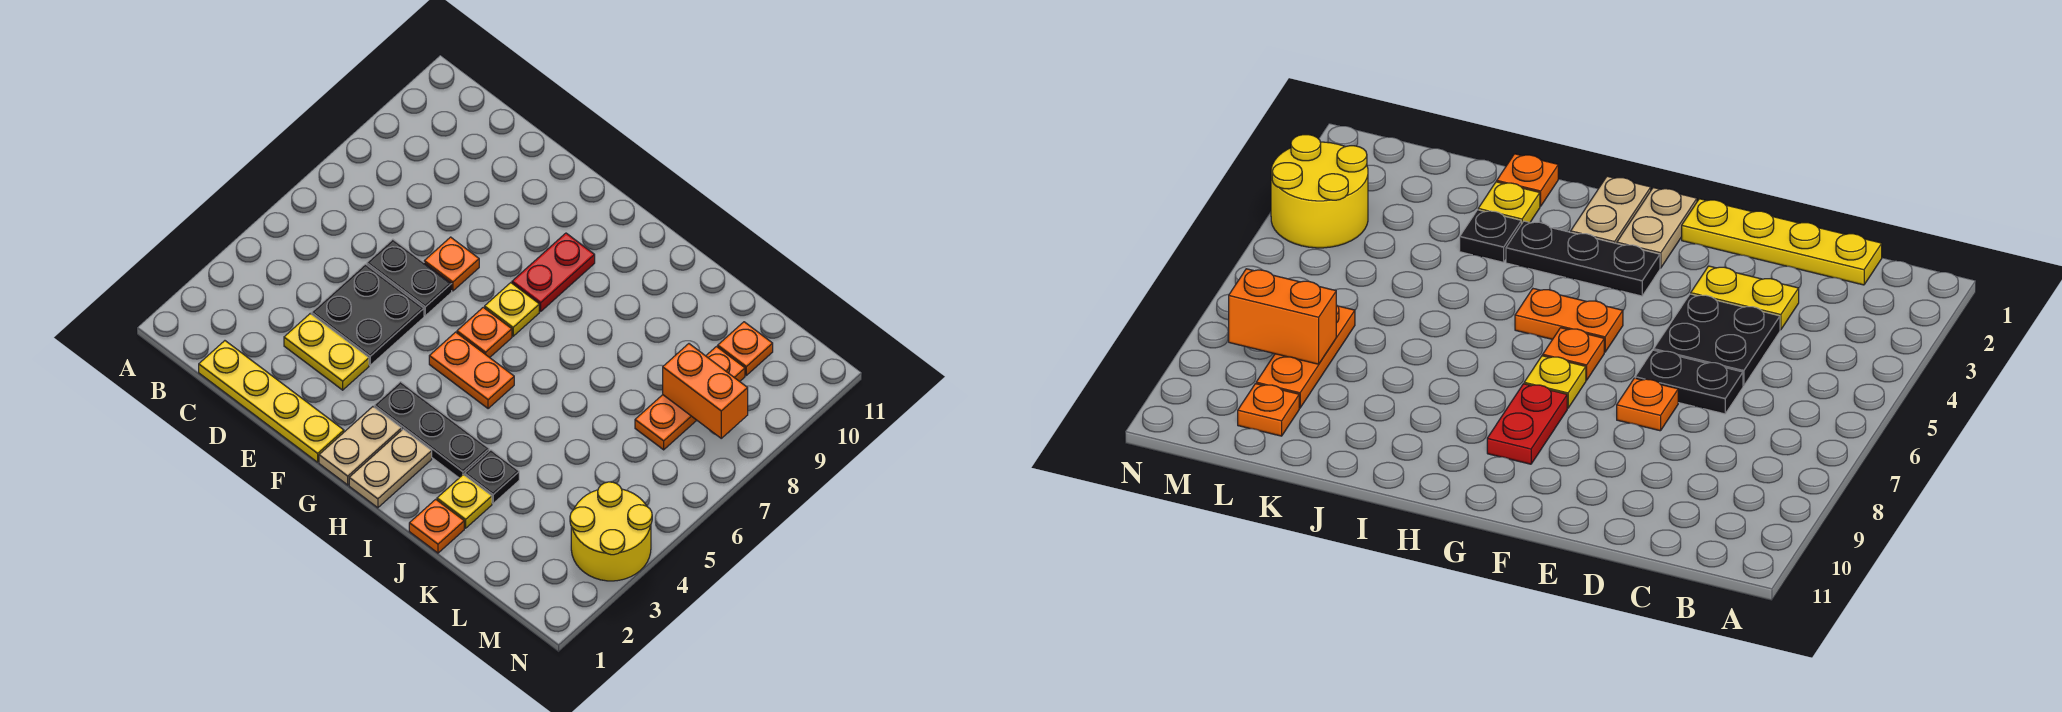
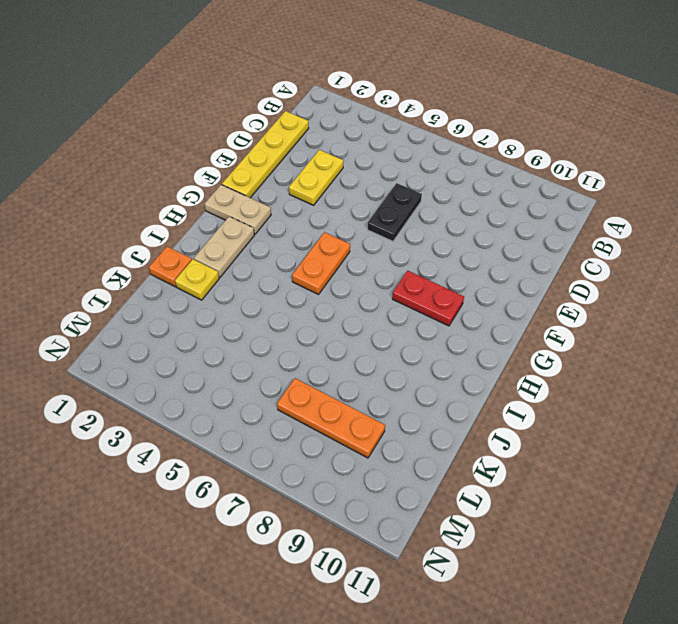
tan 1x2 plate [194,217,254,277] -> tan 1x2 plate turned to [349,429,432,508]
none -> black 2x2 plate [311,264,424,365]
none -> orange 1x1 plate [424,237,479,291]
none -> black 1x3 plate [374,382,489,478]

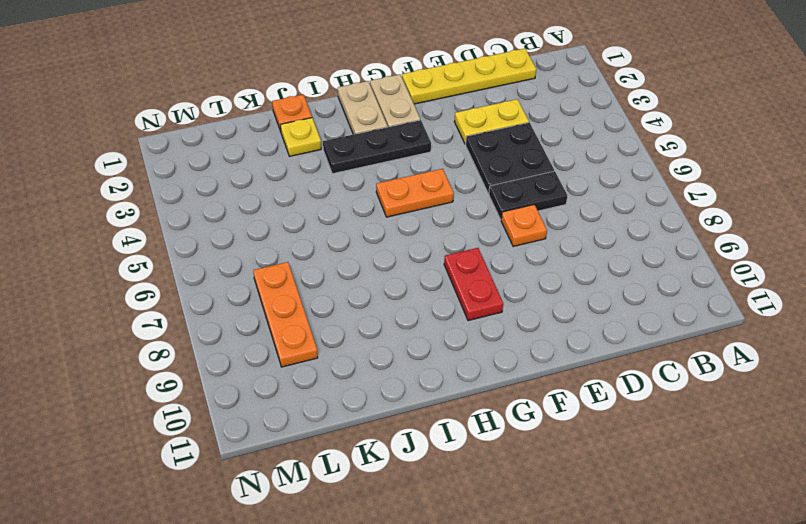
none -> orange 1x1 plate [457,307,512,358]
none -> yellow 1x1 plate [485,283,539,336]
none -> black 1x1 plate [465,450,519,503]

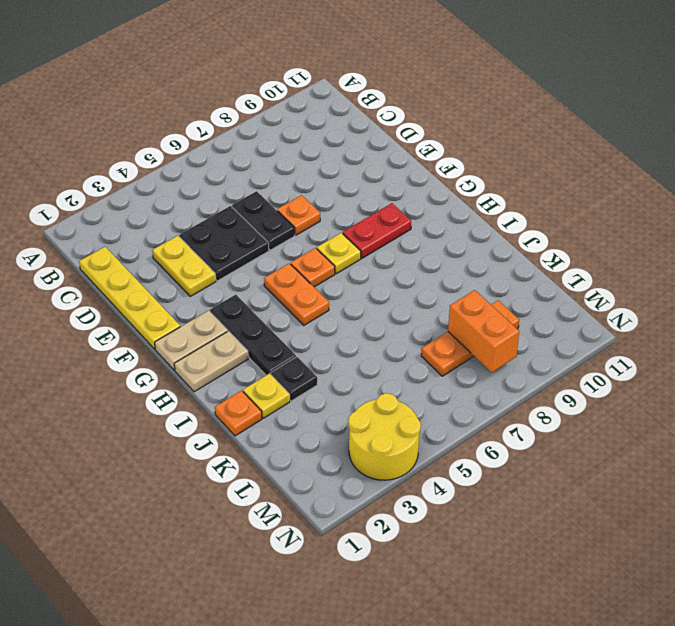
none -> orange 1x1 plate [718,322,773,375]

